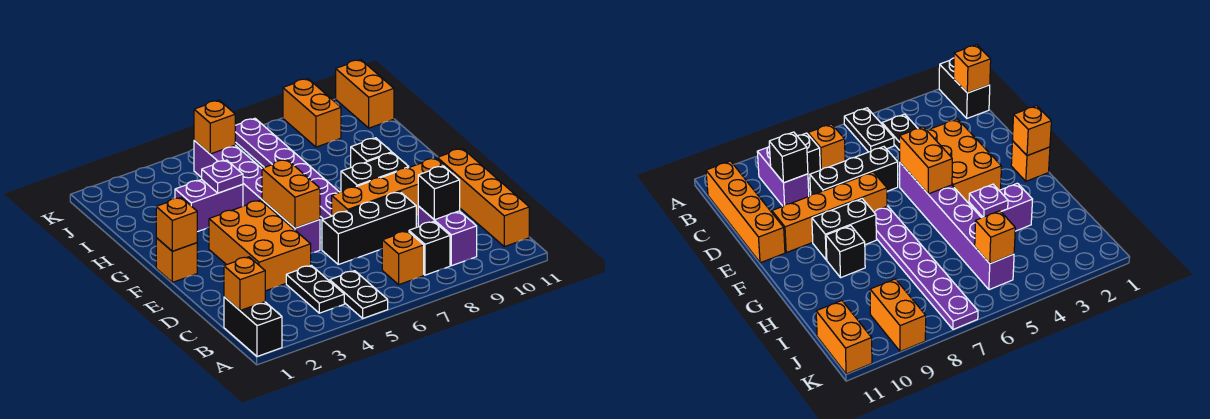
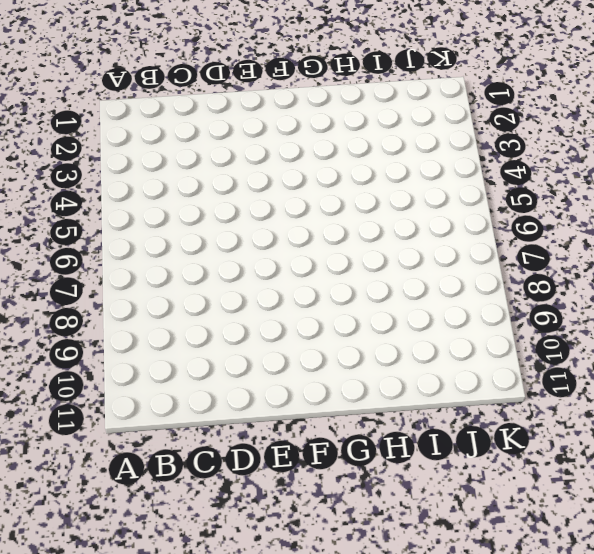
none -> black 1x2 brick [224,297,282,356]
none -> black 1x2 plate [330,271,388,318]
none -> black 1x2 plate [286,265,344,313]

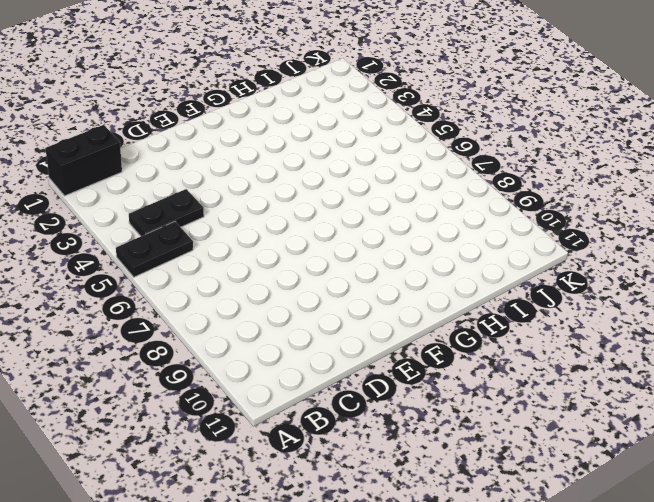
none -> orange 1x1 brick [382,231,424,284]
none -> black 1x1 brick [409,222,450,275]
none -> purple 1x2 brick [418,206,477,266]

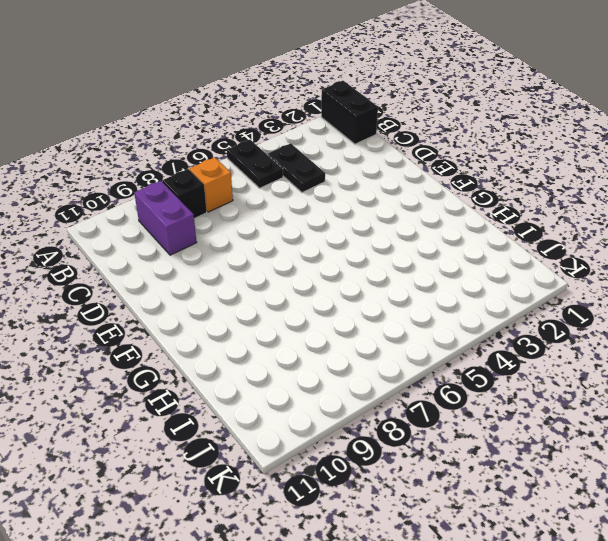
none -> orange 1x4 brick [437,148,529,247]
none -> orange 2x3 brick [209,200,311,291]
none -> black 1x3 brick [322,192,416,264]

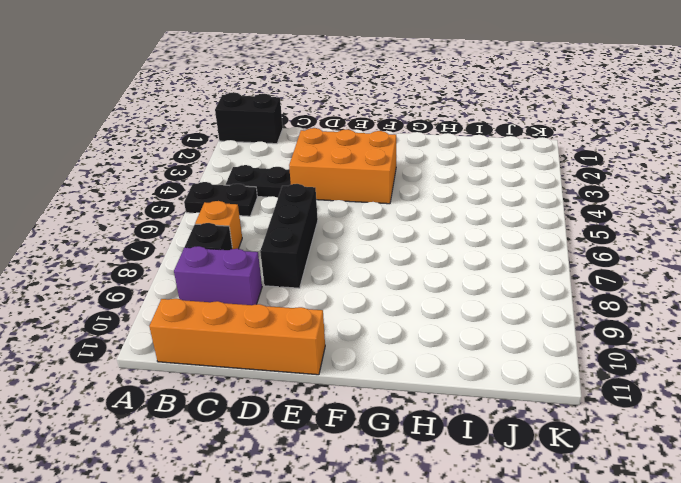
none -> purple 1x6 brick [194,141,320,253]
none -> orange 1x4 brick [332,158,452,216]
none -> orange 1x1 brick [156,238,197,282]

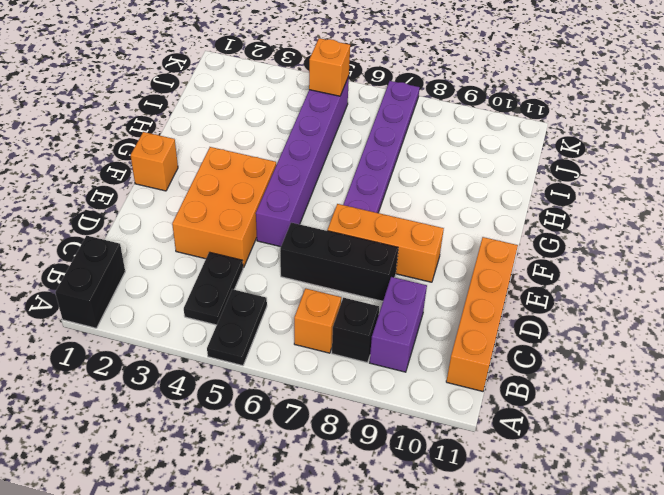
orange 1x3 brick [327,204,444,282] -> orange 1x4 brick [332,158,452,216]
none -> black 1x2 brick [341,153,409,192]
none -> black 1x1 brick [351,138,392,167]
none -> purple 1x2 brick [175,179,243,232]

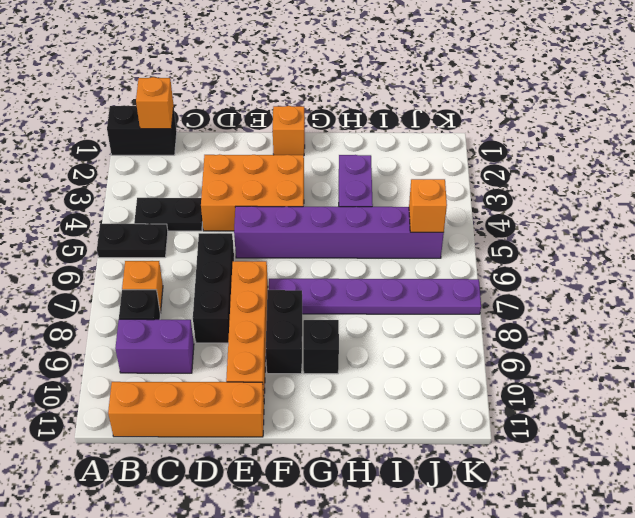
none -> orange 1x2 brick [283,79,341,147]
none -> orange 1x2 brick [336,60,394,128]
none -> black 1x1 brick [418,166,460,220]

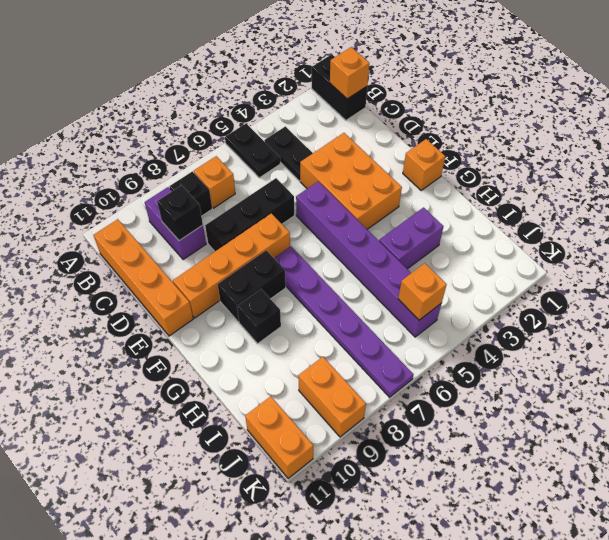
none -> orange 1x2 brick [262,160,320,228]
none -> orange 1x1 brick [156,198,197,251]
none -> purple 1x1 plate [202,160,243,193]

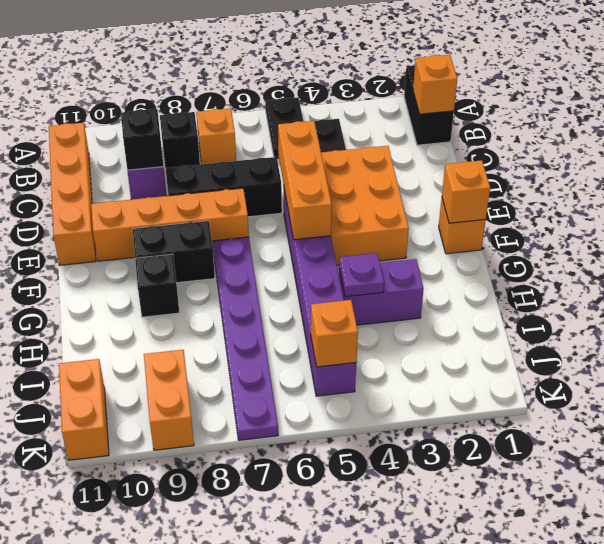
orange 1x3 brick [278,121,332,240] -> orange 1x2 brick [262,160,320,228]

